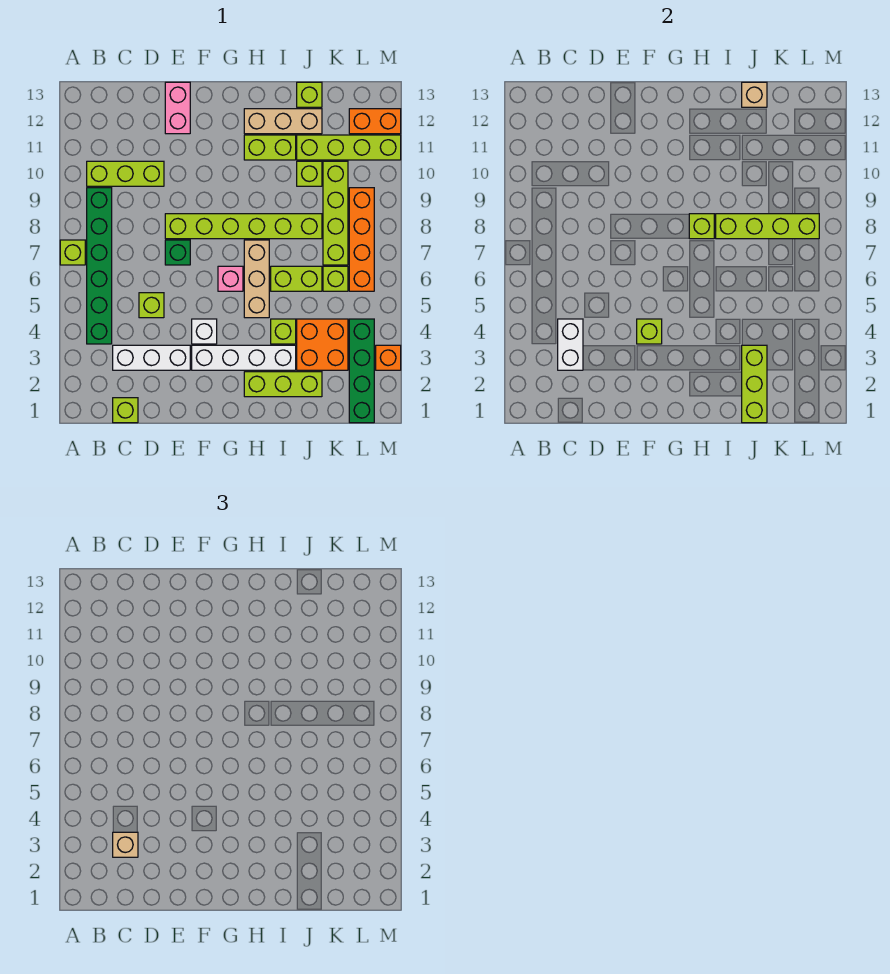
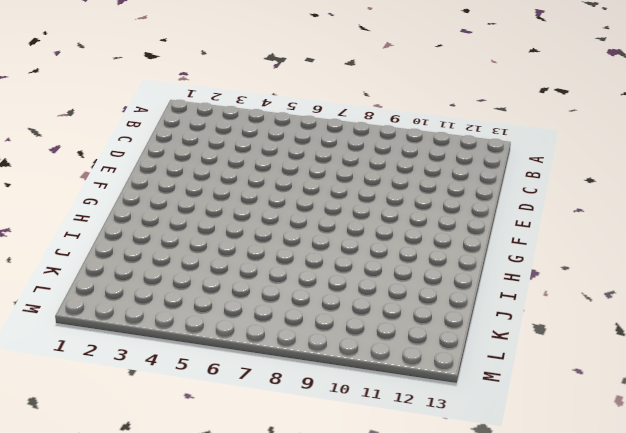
none -> lime 1x1 brick [60,240,85,265]
none -> green 1x6 brick [87,188,112,344]
none -> lime 1x3 brick [87,161,164,186]
none -> lime 1x1 brick [113,398,138,423]

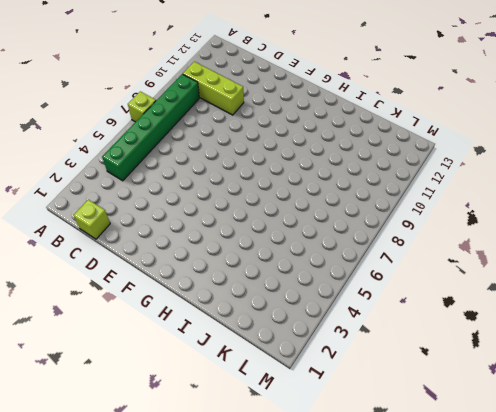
none -> white 1x3 brick [113,345,190,370]
none -> lime 1x1 brick [139,293,164,318]
none -> green 1x1 brick [165,240,190,265]
none -> lime 1x6 brick [165,214,322,239]

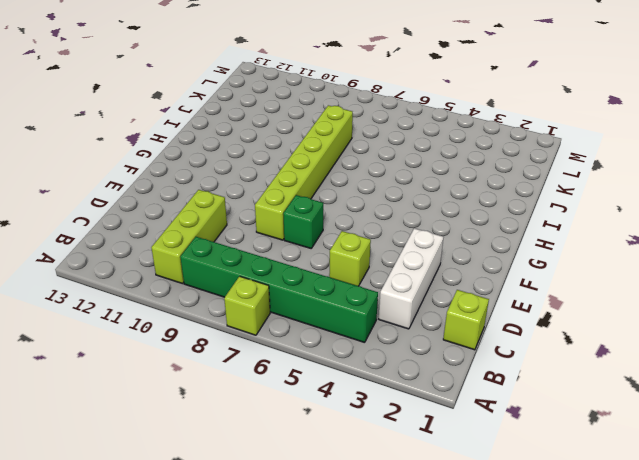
none -> pink 1x2 brick [165,82,190,134]
none -> white 1x4 brick [192,345,296,370]
none -> white 1x1 brick [192,319,217,344]
none -> pink 1x1 brick [218,266,243,291]

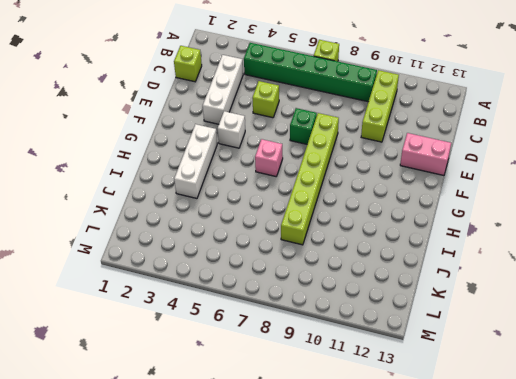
white 1x3 brick [174,124,217,198] -> white 1x4 brick [192,345,296,370]
none -> lime 1x3 brick [244,372,322,397]
none -> tan 1x3 brick [244,240,269,318]
none -> lime 1x2 brick [244,135,296,160]
none -> tan 1x3 brick [244,109,322,134]

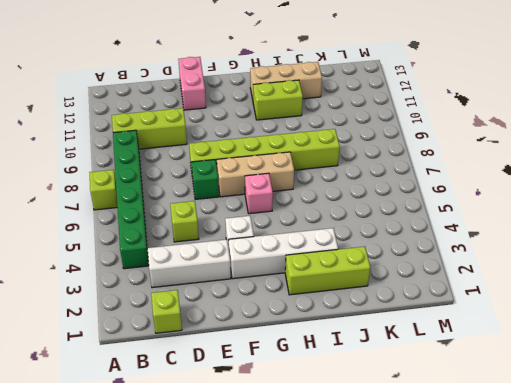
tan 1x3 brick [217,152,294,197] -> tan 1x3 brick turned to [244,240,269,318]
none -> lime 1x1 brick [271,319,296,344]
none -> lime 1x2 brick [271,266,322,291]
none -> orange 2x2 brick [297,319,348,370]
none -> lime 1x1 brick [297,161,322,186]

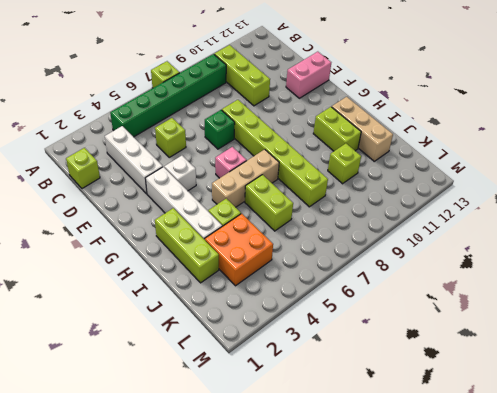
none -> lime 1x4 brick [297,135,401,160]
none -> lime 1x1 brick [297,82,322,107]
none -> lime 1x1 brick [323,266,348,291]
none -> lime 1x4 brick [323,161,348,265]

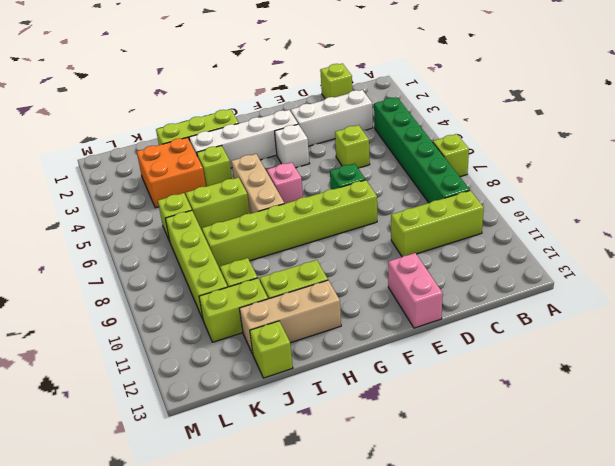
lime 1x2 brick [199,278,268,342] -> lime 1x4 brick [297,135,401,160]
none -> green 1x4 brick [349,319,374,423]
none -> orange 1x4 brick [349,188,374,291]
none -> orange 1x2 brick [349,109,401,134]
none -> orange 1x1 brick [376,345,401,370]

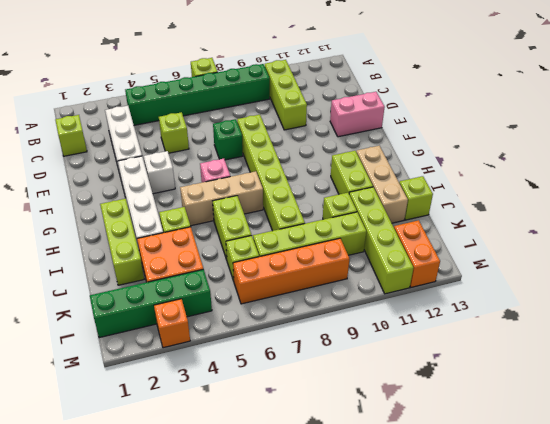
none -> white 1x2 brick [558,319,583,370]
none -> lime 1x1 brick [637,319,662,344]
none -> lime 1x1 brick [689,214,714,239]
none -> lime 1x4 brick [716,214,819,239]

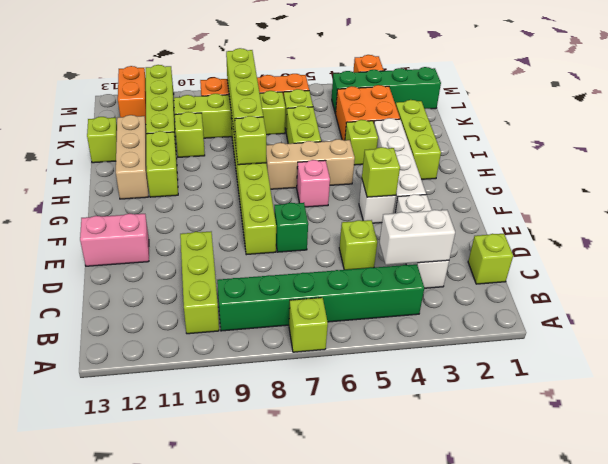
none -> lime 1x3 brick [742,345,767,423]
none -> tan 1x1 brick [742,82,767,107]
none -> tan 1x1 brick [113,832,138,857]

